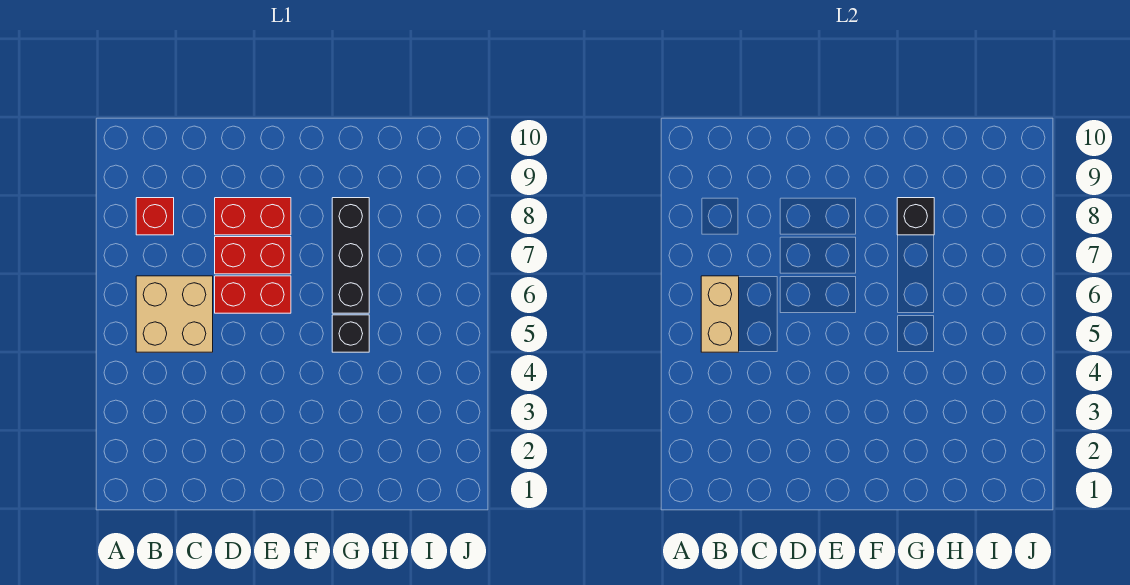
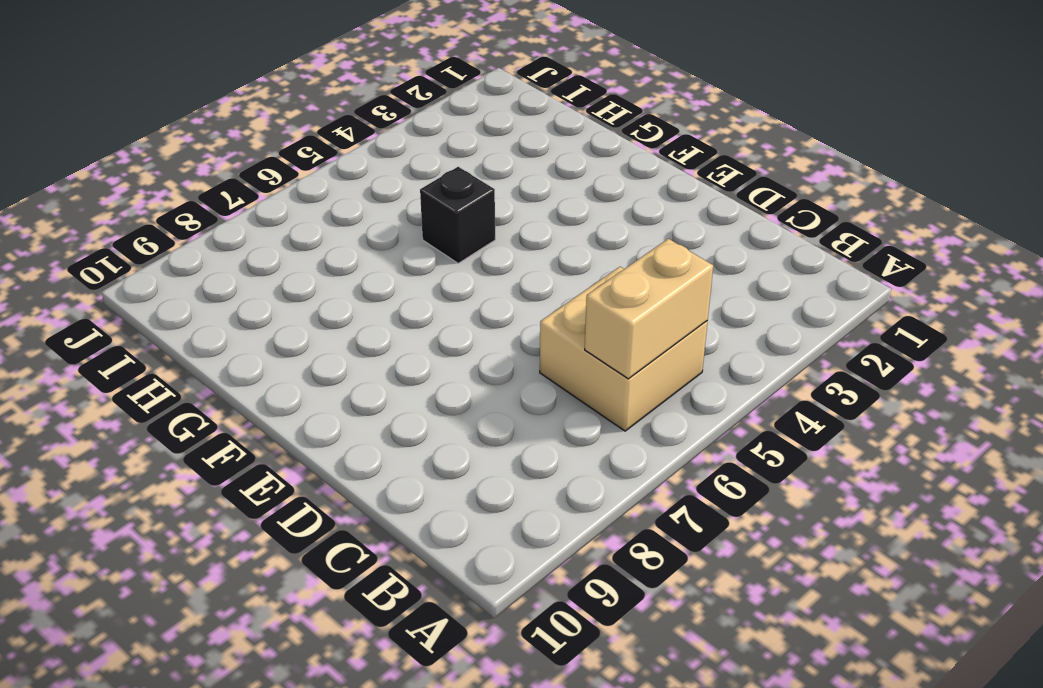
none -> red 1x1 brick [136,198,174,235]
none -> red 1x2 brick [215,276,291,313]

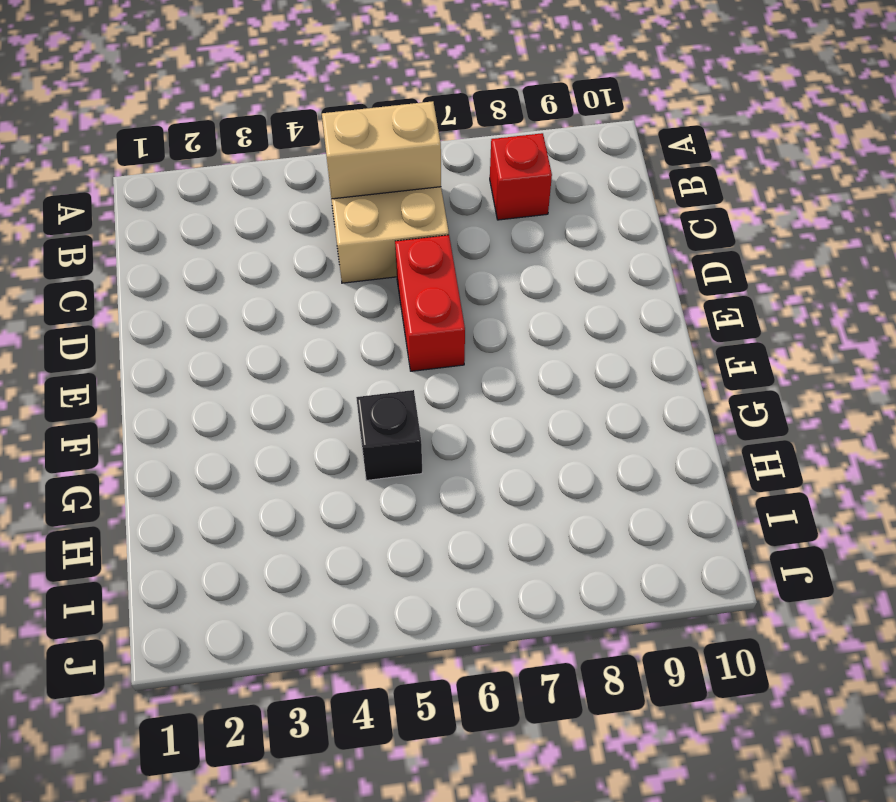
none -> red 1x2 brick [215,237,291,274]
none -> red 1x2 brick [215,198,291,235]

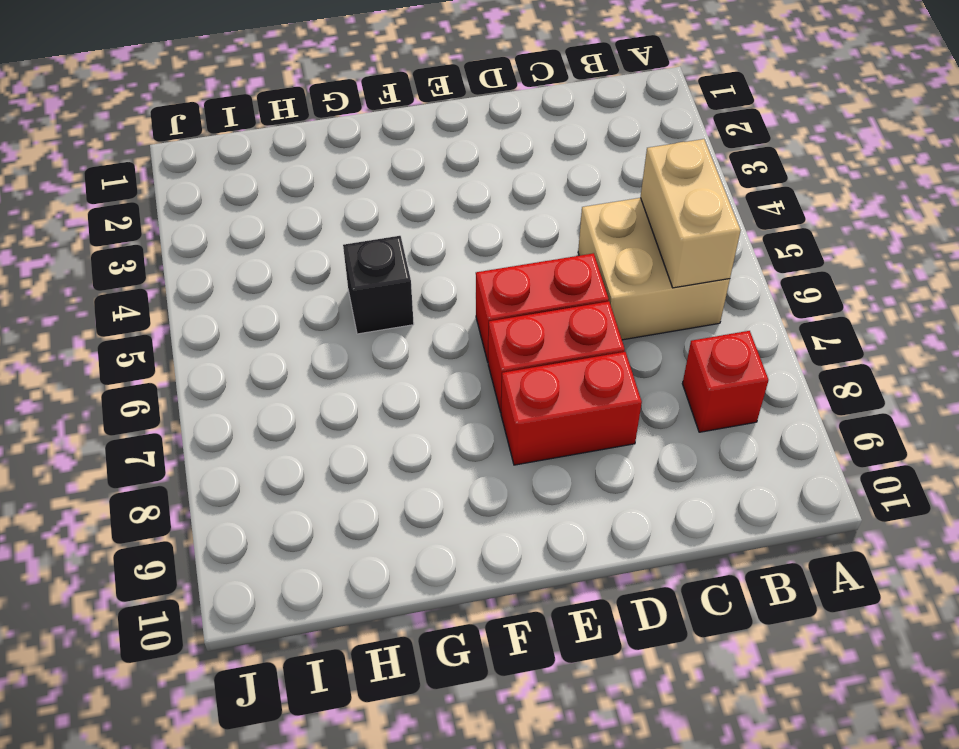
none -> black 1x3 brick [332,198,369,313]
none -> black 1x1 brick [897,198,934,235]

